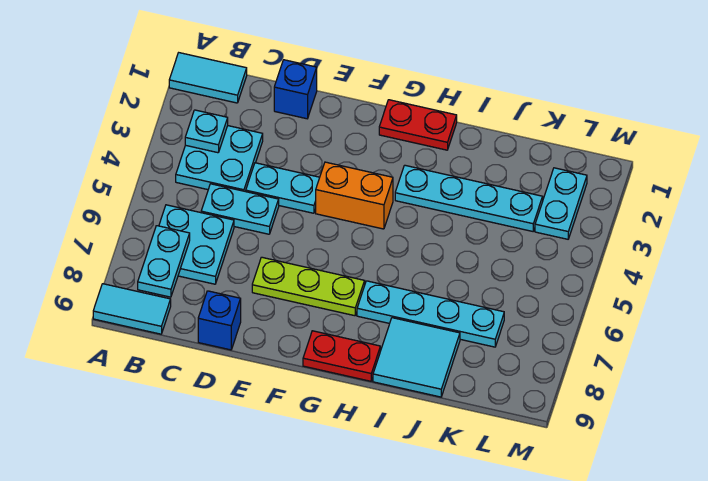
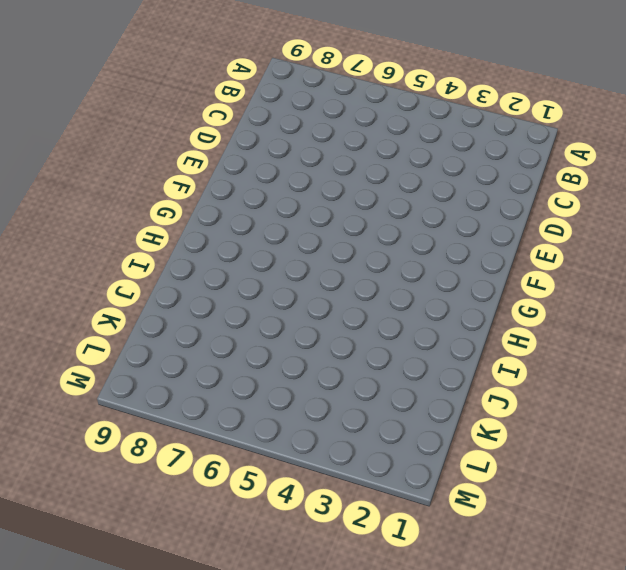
none -> cyan 1x2 tile [169,53,247,103]
none -> cyan 1x2 tile [93,284,171,334]
none -> cyan 2x2 plate [176,126,263,192]

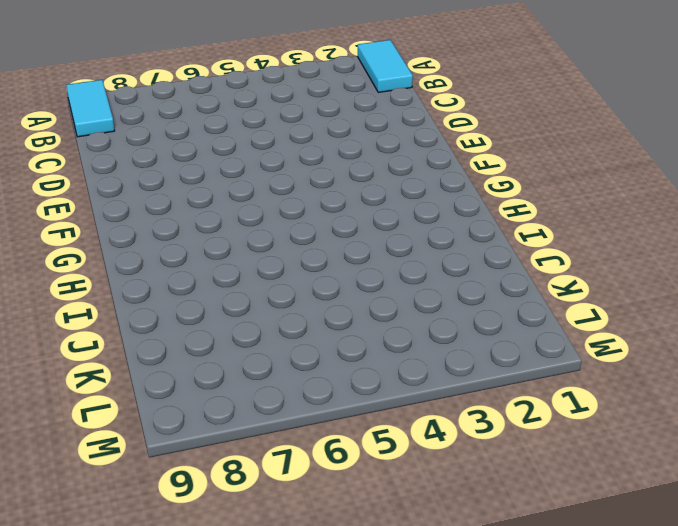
none -> cyan 2x2 plate [176,126,263,192]
none -> cyan 2x2 plate [159,205,234,284]
none -> cyan 1x2 plate [201,184,279,234]

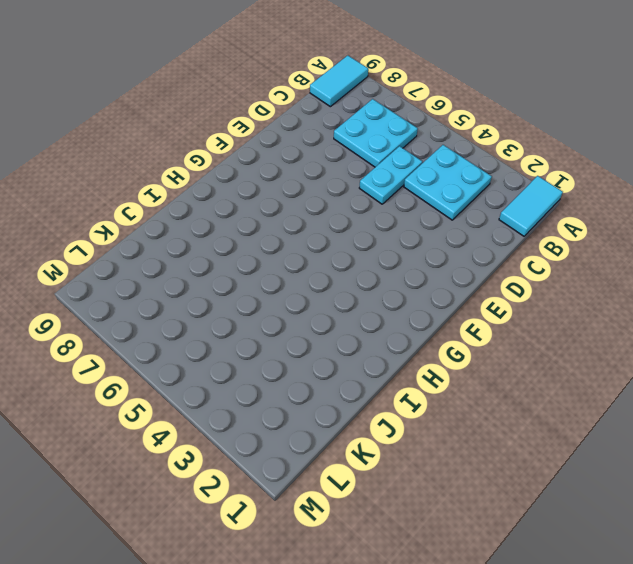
none -> blue 1x1 brick [274,60,317,119]
none -> cyan 1x2 plate [246,163,320,213]
none -> blue 1x1 brick [198,291,241,350]

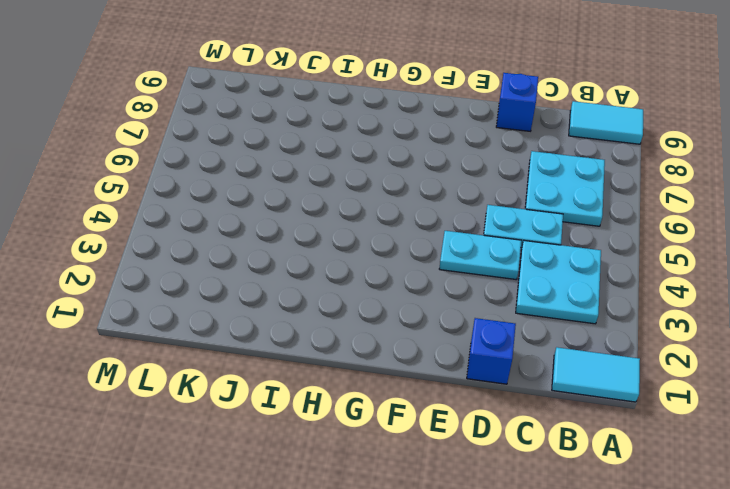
none -> lime 1x3 plate [252,257,365,316]
none -> orange 1x2 brick [316,162,393,229]
none -> red 1x2 plate [379,100,457,150]

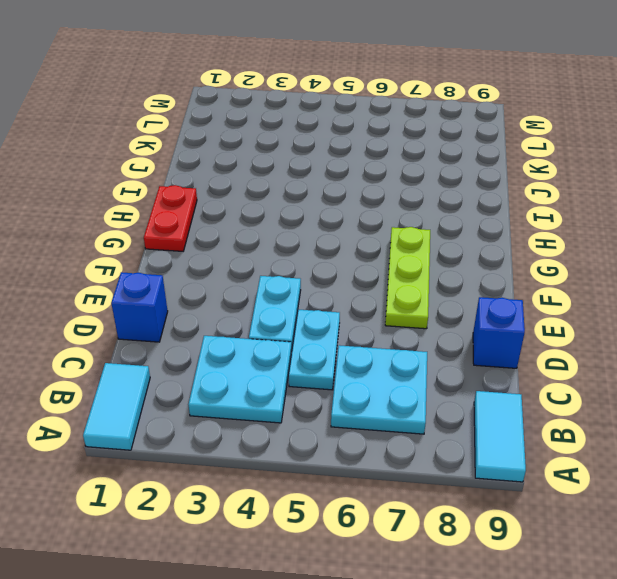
none -> orange 1x2 brick [316,162,393,229]
none -> red 1x2 plate [303,331,380,381]
none -> cyan 1x4 plate [395,165,543,231]

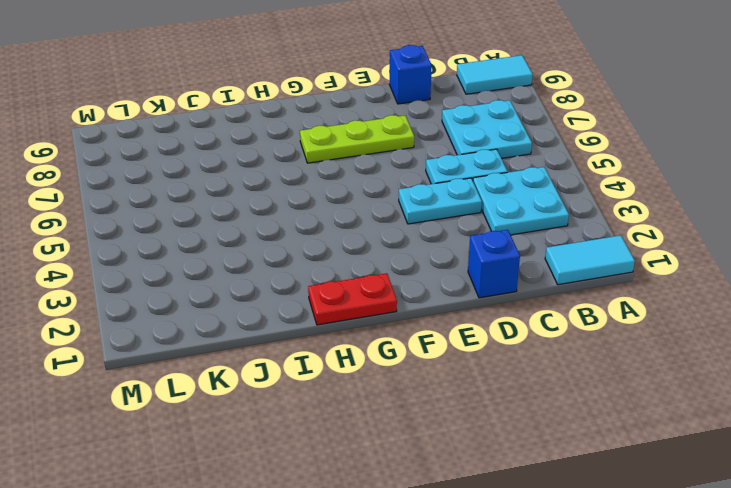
none -> orange 1x2 brick [316,162,393,229]
none -> red 1x2 plate [303,331,380,381]
none -> cyan 1x4 plate [395,165,543,231]

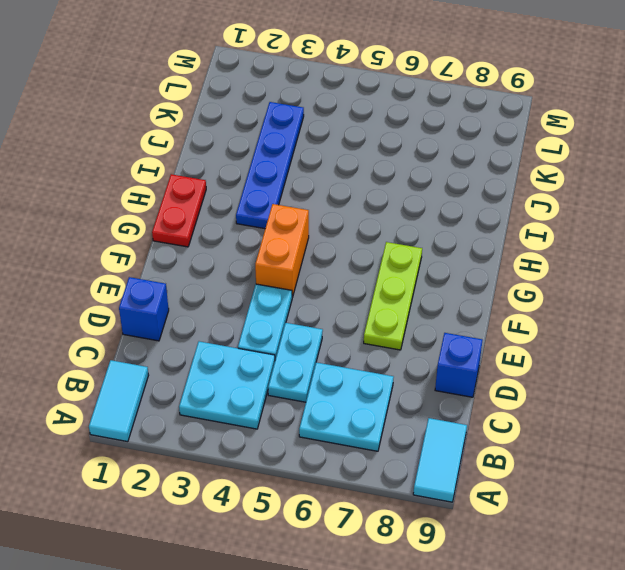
blue 1x4 plate [236,102,304,229] -> cyan 1x4 plate [395,165,543,231]
none -> red 1x2 plate [303,331,380,381]
none -> cyan 1x4 plate [357,281,504,347]
none -> cyan 2x2 tile [373,318,460,397]

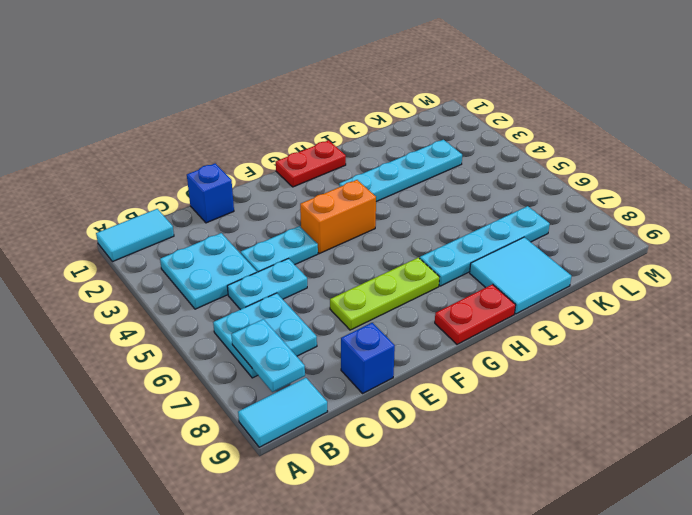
none -> cyan 1x2 plate [535,168,587,239]
none -> cyan 1x1 plate [185,110,228,153]

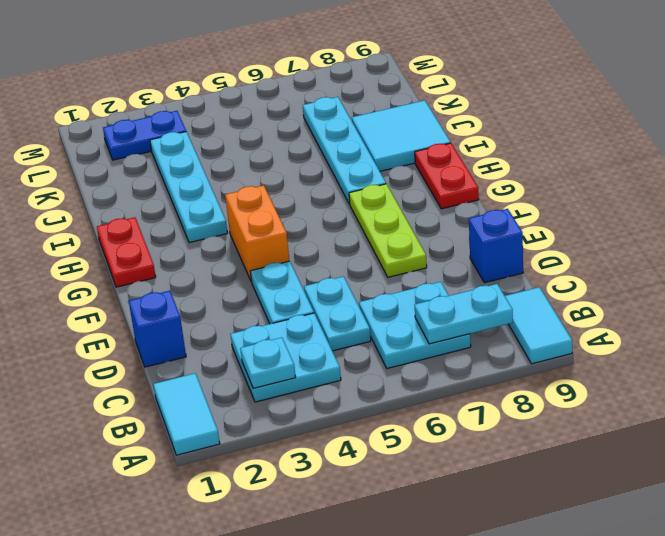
blue 1x2 plate [103,111,186,160] -> cyan 1x2 plate [535,168,587,239]

